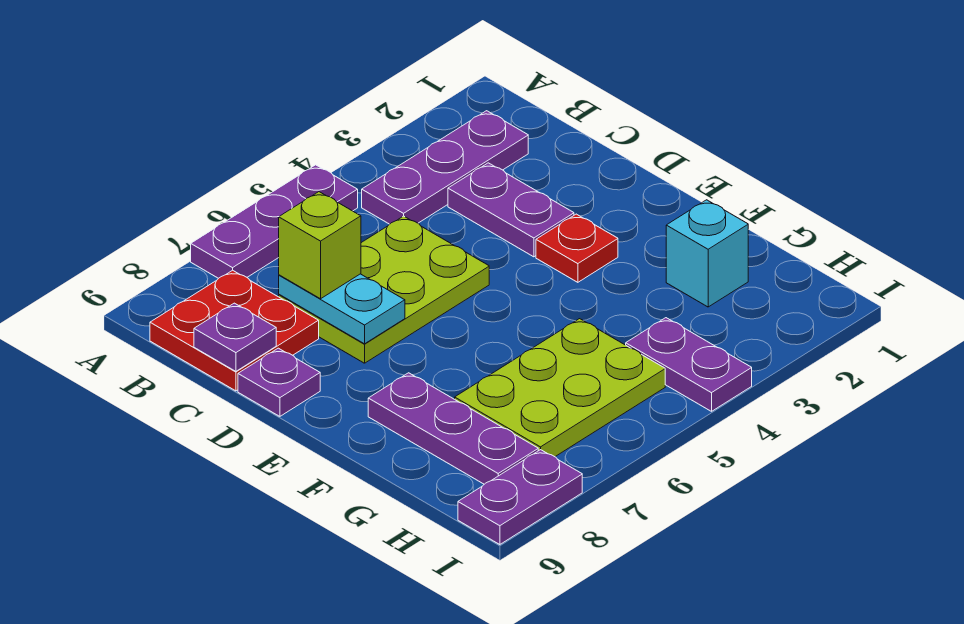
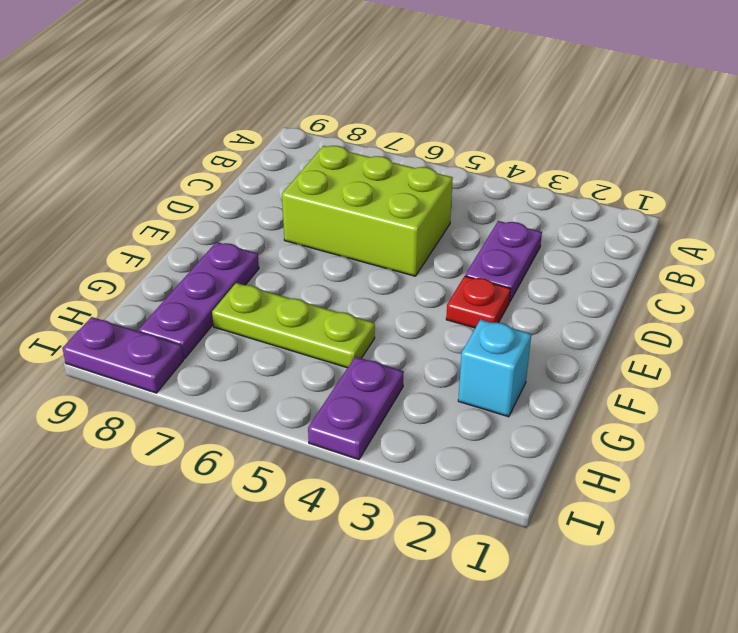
lime 2x3 brick [282,146,453,276] -> lime 2x3 plate [279,216,489,363]
lime 1x3 plate [212,283,375,368] -> lime 2x3 plate [455,319,665,457]
none -> purple 1x3 plate [191,165,358,278]
none -> purple 1x3 plate [362,111,528,224]
none -> red 2x2 plate [150,270,319,391]

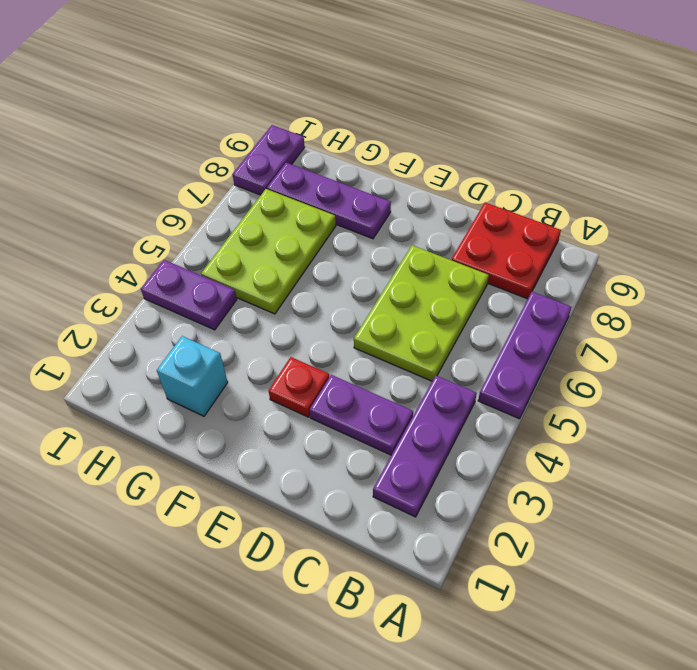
none -> purple 1x1 plate [238,348,320,416]
none -> cyan 1x2 plate [279,274,405,344]
none -> purple 1x1 plate [194,303,276,371]

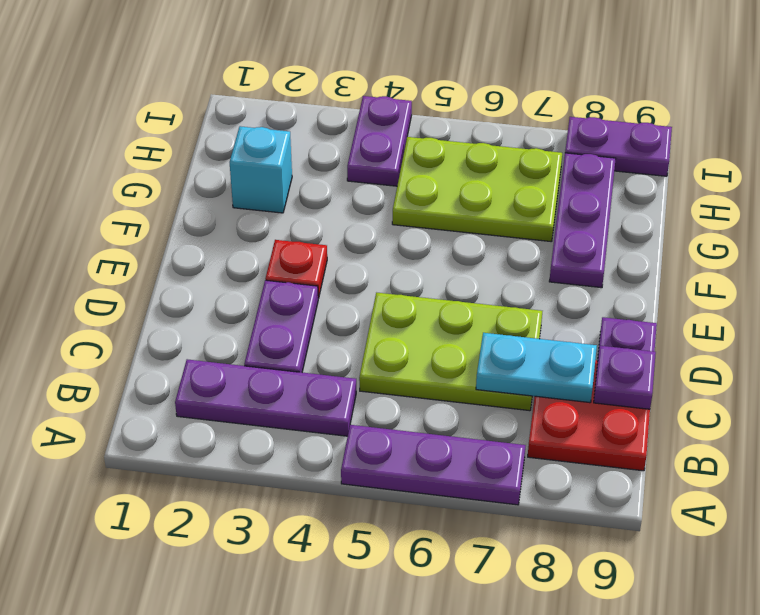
cyan 1x2 plate [476,333,597,403] -> cyan 1x2 plate turned to [279,274,405,344]
none -> lime 1x1 brick [279,192,361,299]

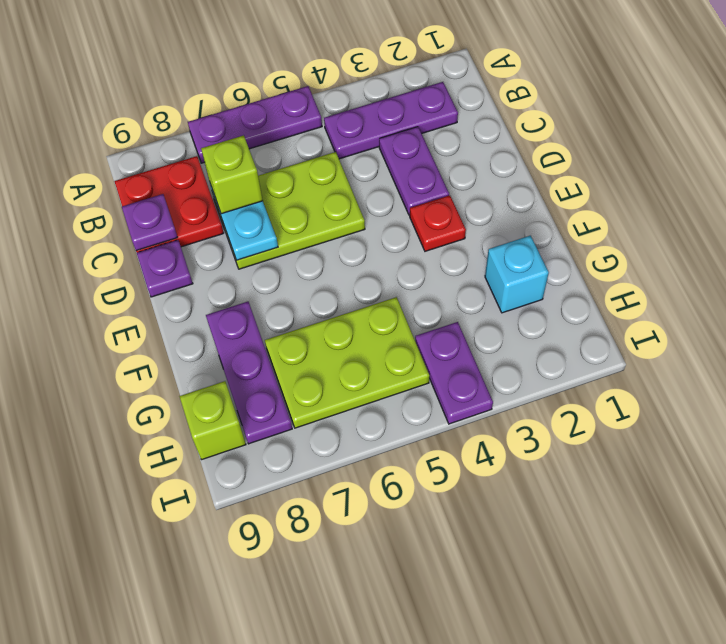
lime 1x1 brick [179,381,246,460] -> none
none -> purple 1x2 plate [458,450,582,545]

